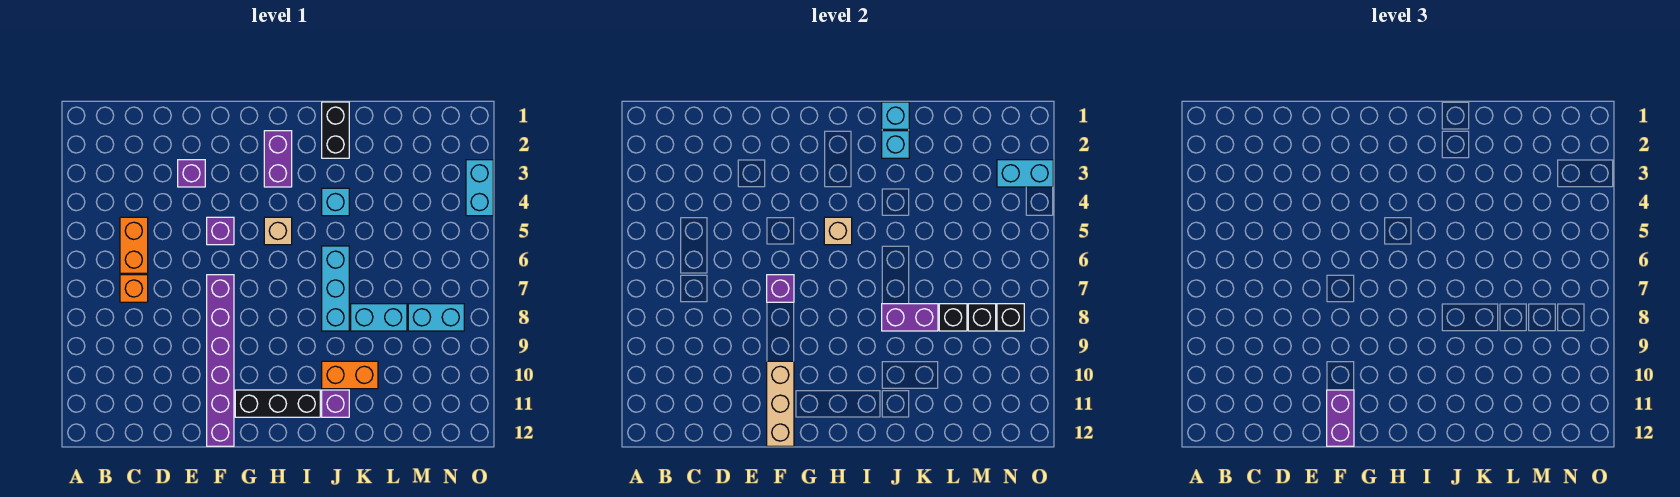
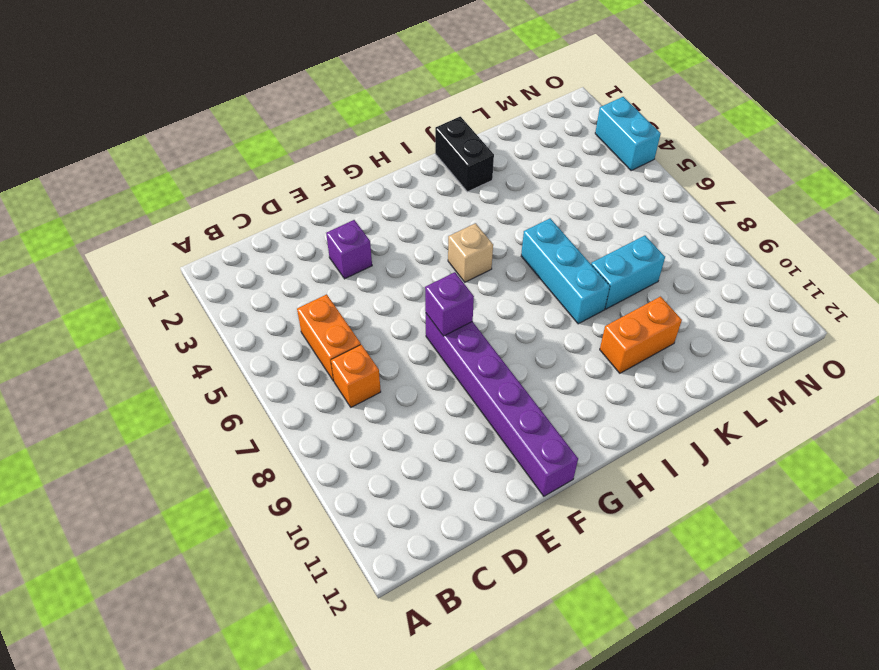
none -> purple 1x1 brick [207,217,234,245]
none -> black 1x3 brick [235,390,320,417]
none -> purple 1x2 brick [264,131,292,187]

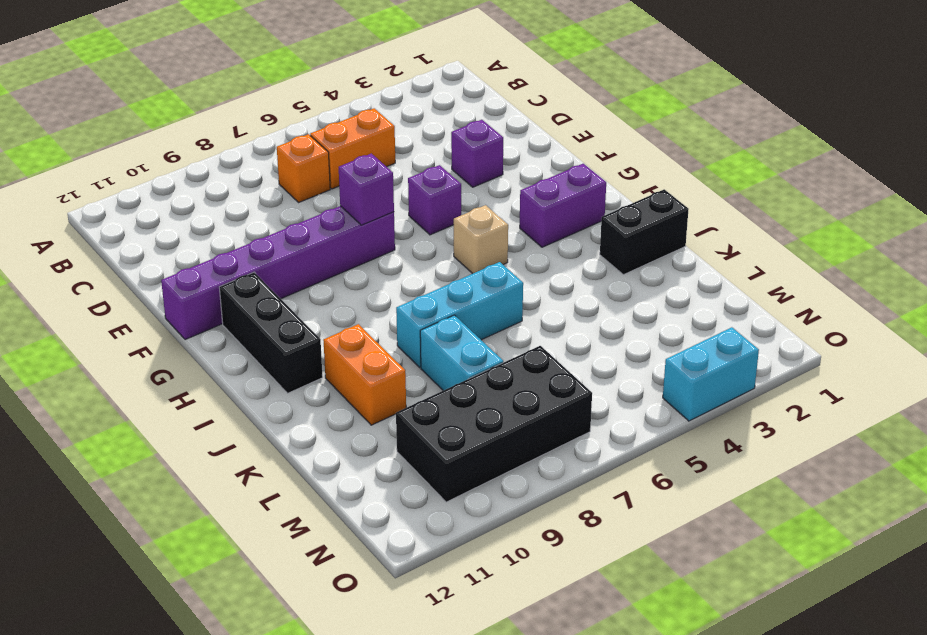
black 2x4 brick [396,346,592,502] -> cyan 1x2 brick [408,304,464,331]
none -> cyan 1x1 brick [322,188,349,216]
none -> purple 1x1 brick [322,390,349,417]
none -> tan 1x3 brick [767,361,794,446]

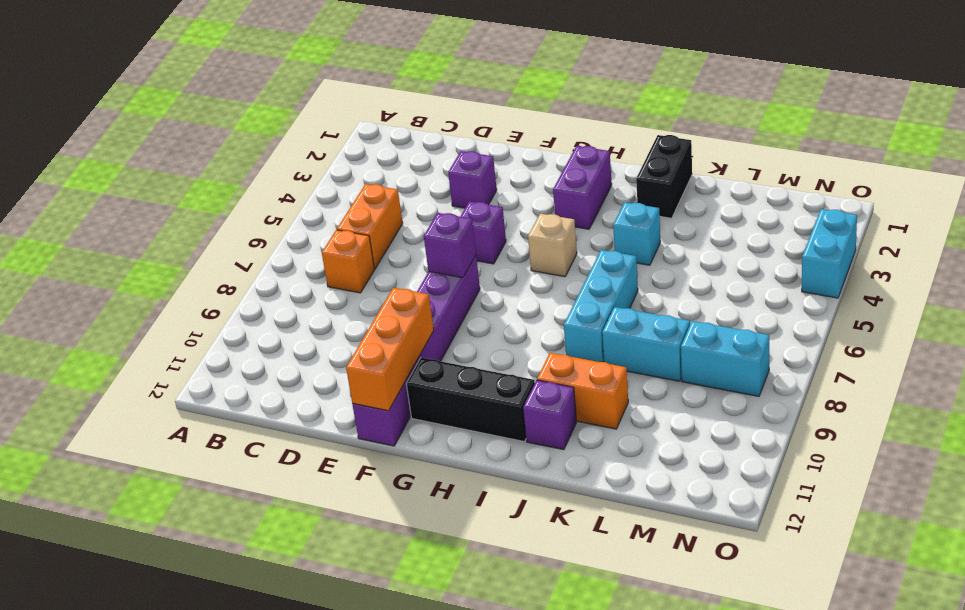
orange 1x3 brick [346,288,434,411] -> tan 1x3 brick [767,361,794,446]
none -> tan 1x1 brick [824,217,852,245]
none -> cyan 1x1 brick [882,102,909,129]
none -> cyan 1x1 brick [882,131,909,158]

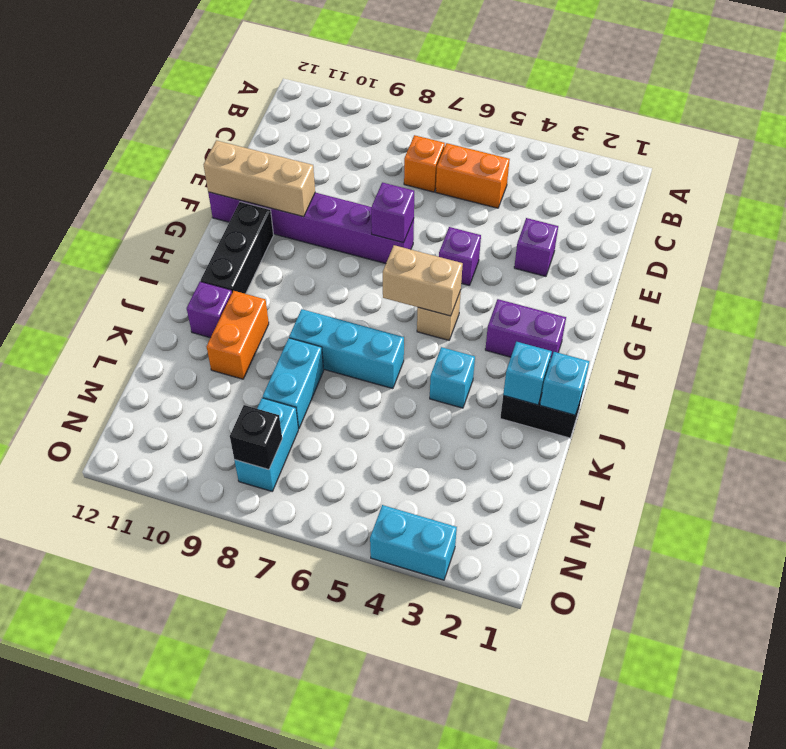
tan 1x2 brick [383,245,463,316] -> tan 1x1 brick [824,217,852,245]
none -> purple 1x2 brick [882,304,938,331]
none -> black 1x1 brick [939,304,967,331]
none -> black 1x1 brick [968,304,996,331]

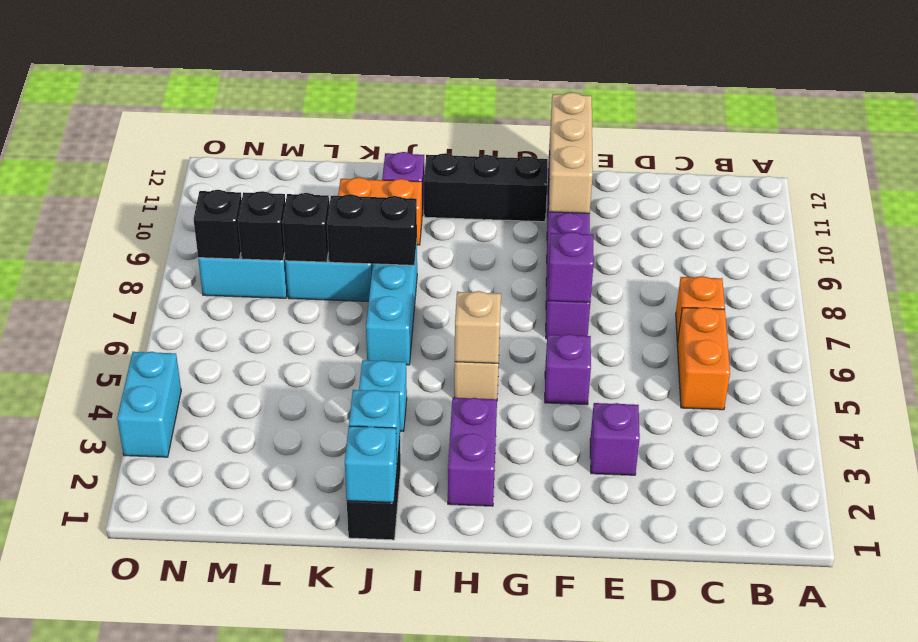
black 1x2 brick [327,194,417,265] -> purple 1x2 brick [882,304,938,331]
none -> cyan 1x2 brick [997,160,1053,187]
none -> purple 1x2 brick [1327,390,1354,446]

